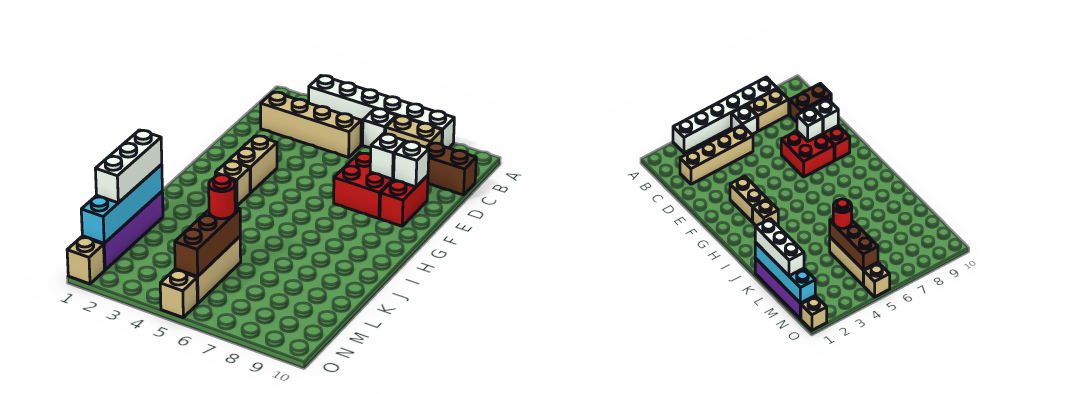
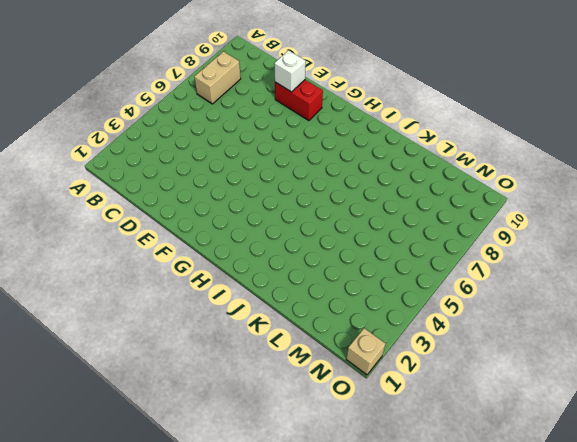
none -> white 1x6 brick [309,76,454,148]
none -> white 1x1 brick [363,109,397,148]
none -> tan 1x4 brick [261,92,361,157]

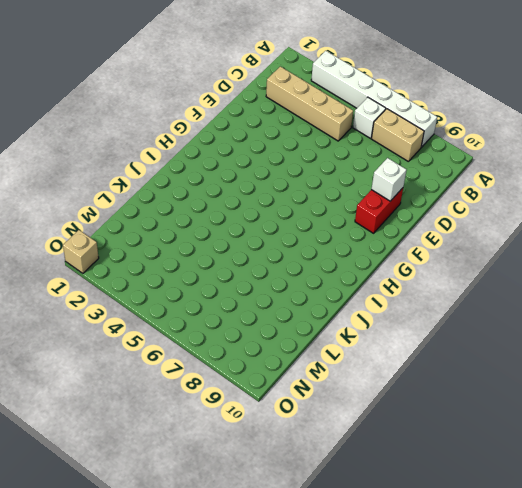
none -> brown 1x2 brick [426,143,476,195]
none -> red 2x2 brick [334,153,394,219]
none -> tan 1x2 brick [229,136,277,193]

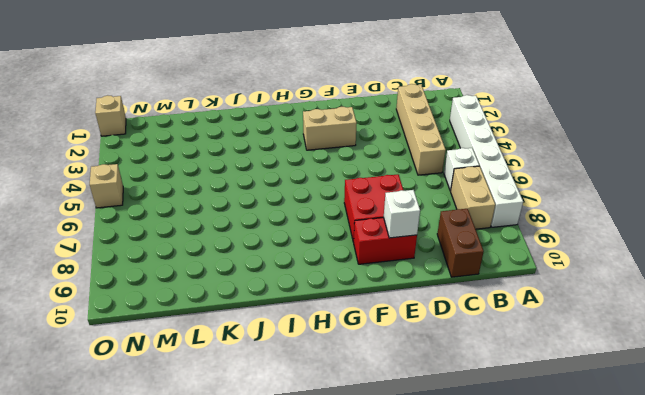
none -> tan 1x1 brick [215,161,250,206]
none -> purple 1x4 brick [82,192,163,270]
none -> tan 1x3 brick [175,237,241,303]

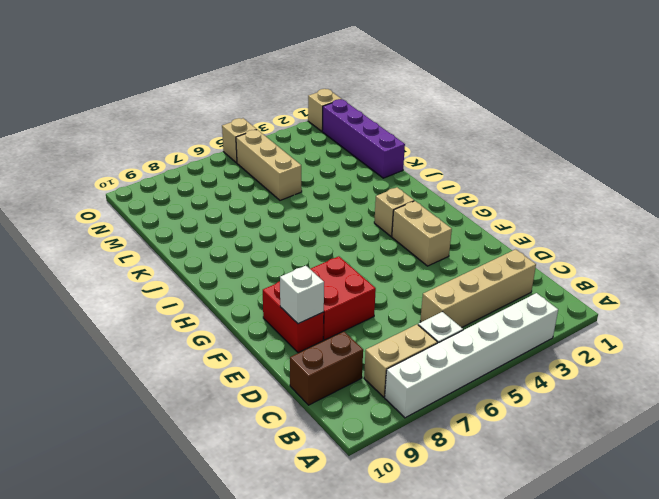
none -> white 1x1 brick [370,134,405,179]
none -> cyan 1x4 brick [81,165,162,243]
none -> brown 1x3 brick [175,207,240,276]

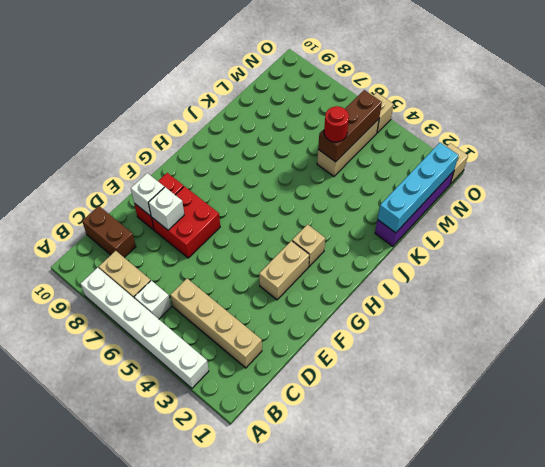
none -> white 1x3 brick [95,130,162,203]

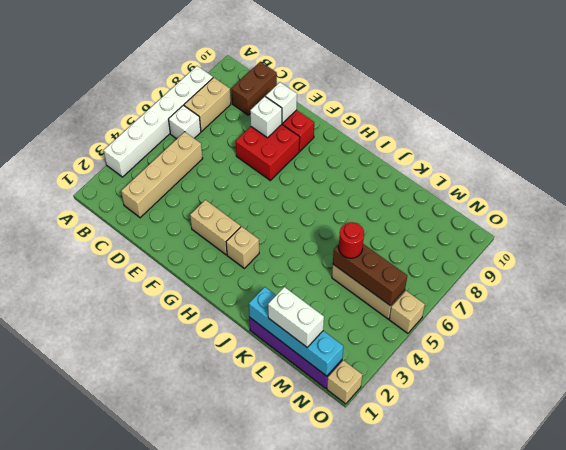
white 1x2 brick [268,287,324,347] -> white 1x3 brick [95,130,162,203]

